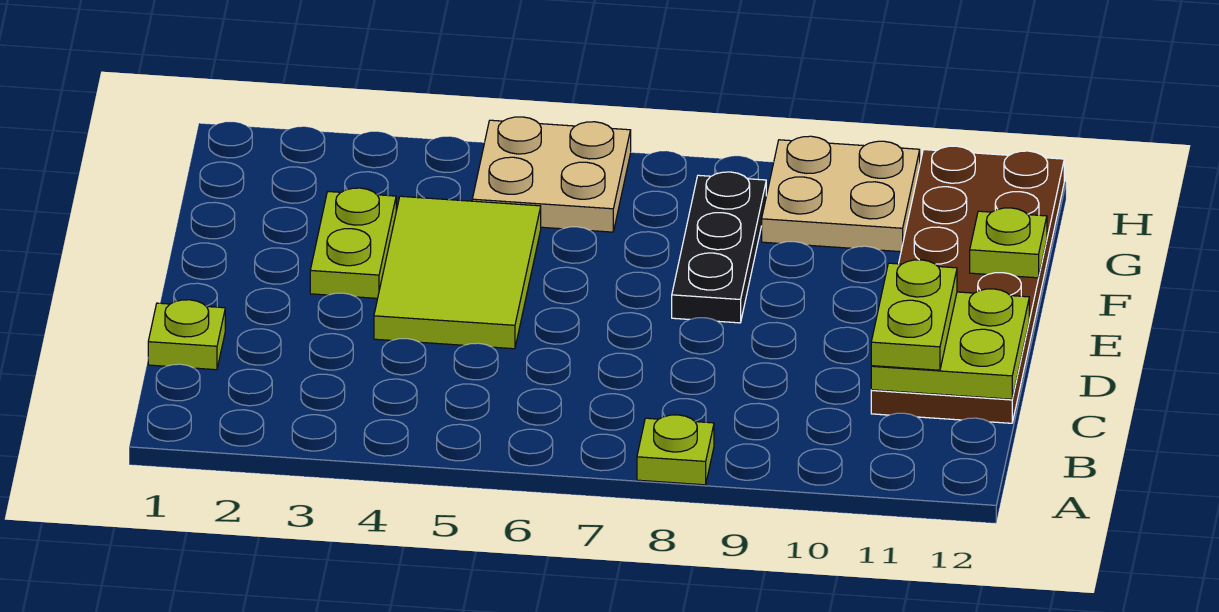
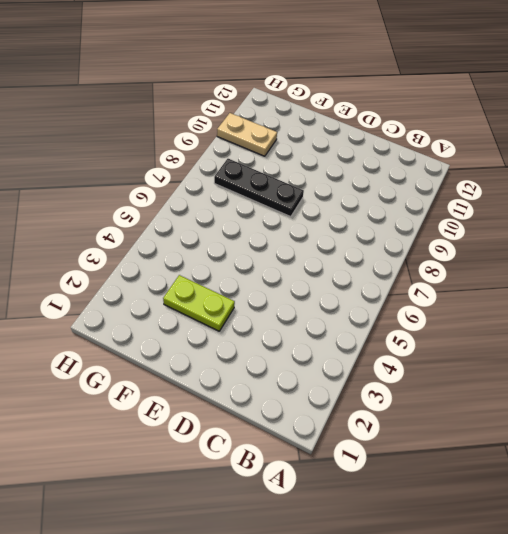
tan 1x2 plate [217,113,277,156] -> tan 2x2 plate [762,136,920,252]
none -> lime 1x1 plate [637,415,714,485]
none -> lime 1x1 plate [148,300,225,370]

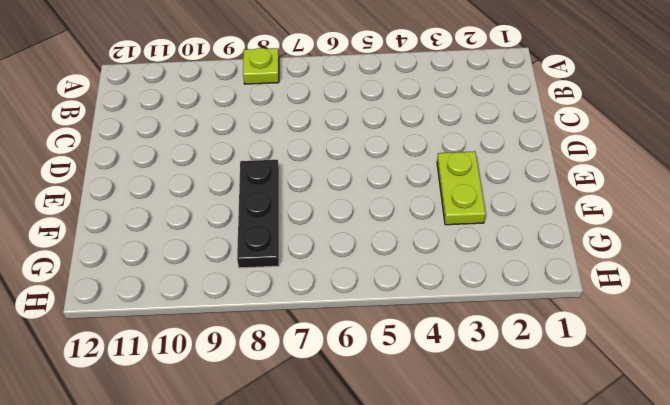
none -> lime 1x1 plate [148,300,225,370]
none -> brown 2x6 plate [871,146,1064,423]

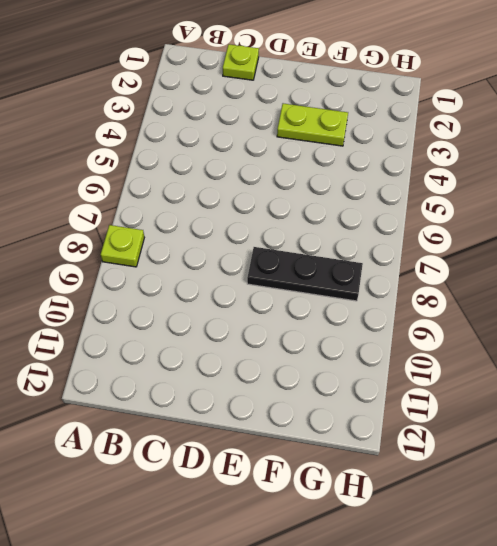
none -> brown 2x6 plate [871,146,1064,423]
none -> lime 2x3 tile [374,196,541,349]

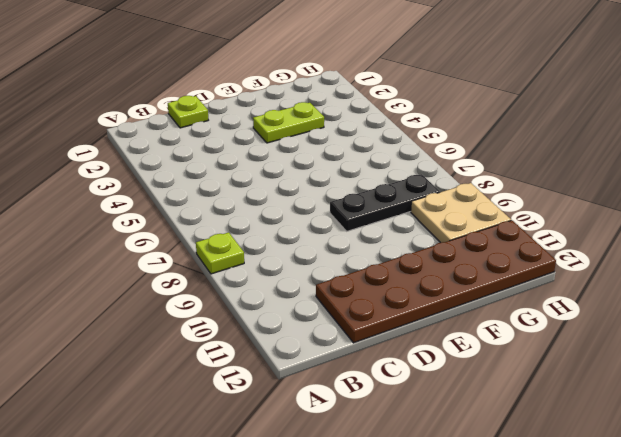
none -> lime 2x3 tile [374,196,541,349]
none -> tan 2x2 plate [472,117,631,232]

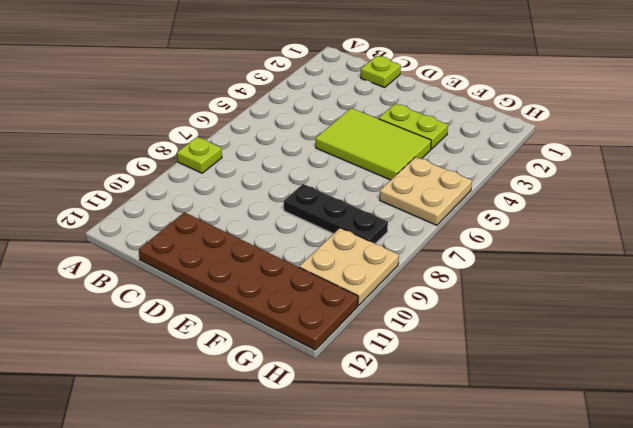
none -> lime 2x2 plate [871,289,1029,399]
none -> lime 1x1 plate [970,208,1047,278]

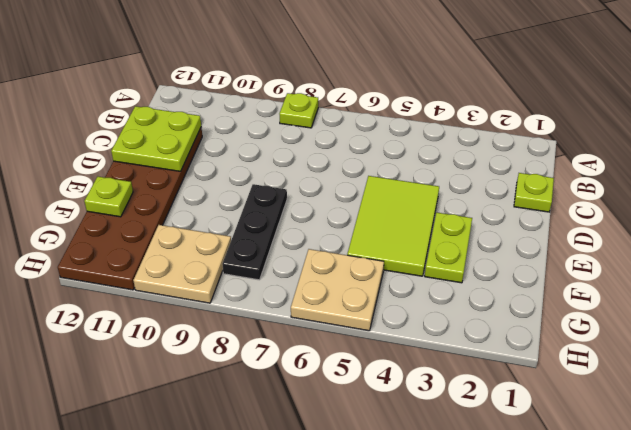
none -> lime 1x2 plate [871,260,957,370]

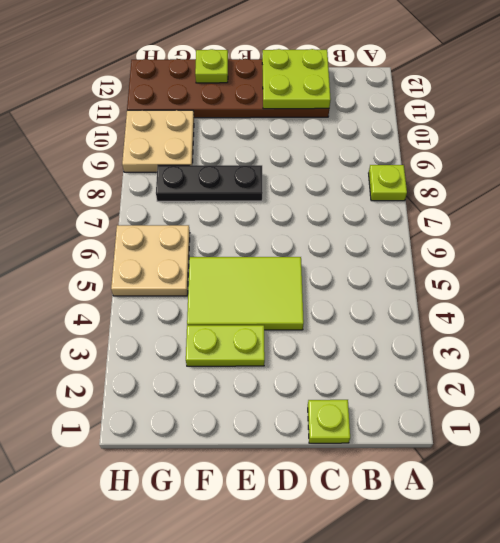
none -> lime 1x2 plate [871,260,957,370]

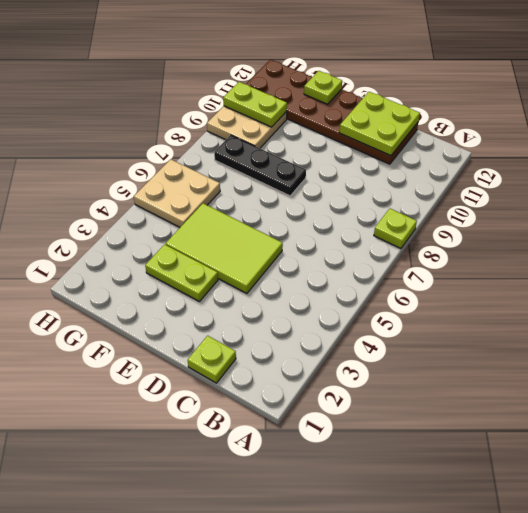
lime 1x2 plate [223,82,287,127] -> lime 1x2 plate moved to [871,260,957,370]

